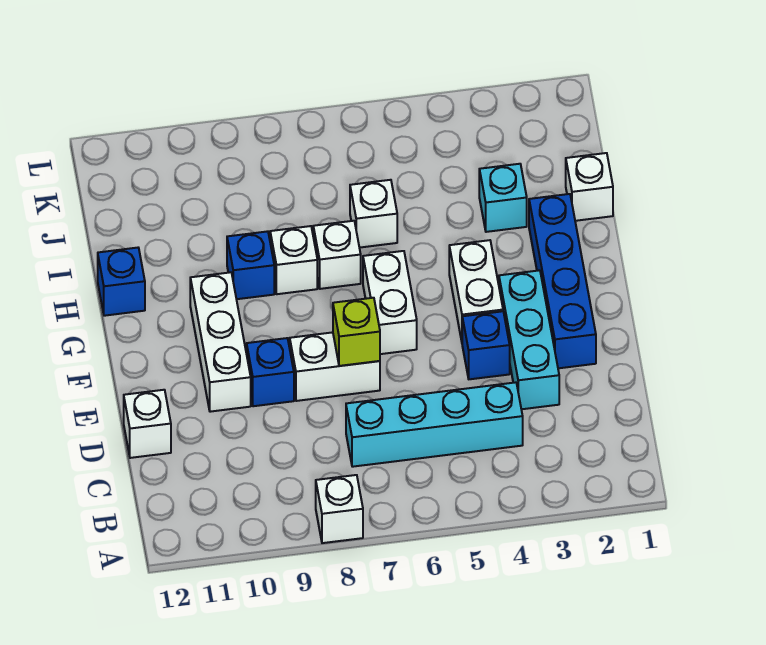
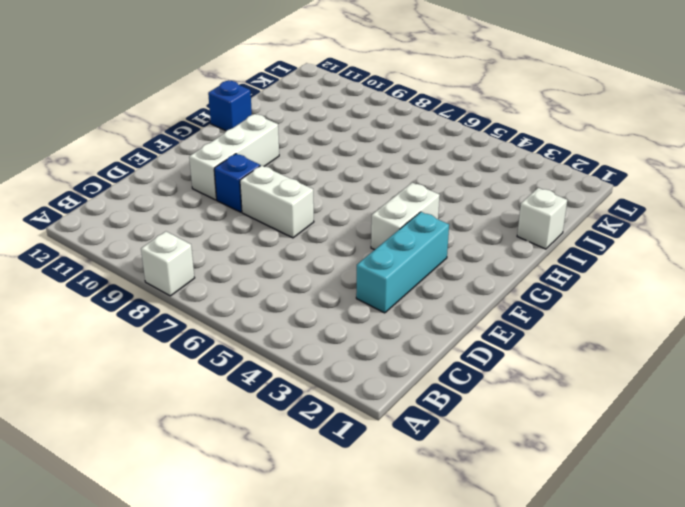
none -> cyan 1x4 brick [346,382,523,467]
none -> white 1x1 brick [124,390,171,458]
none -> blue 1x4 brick [529,194,596,368]

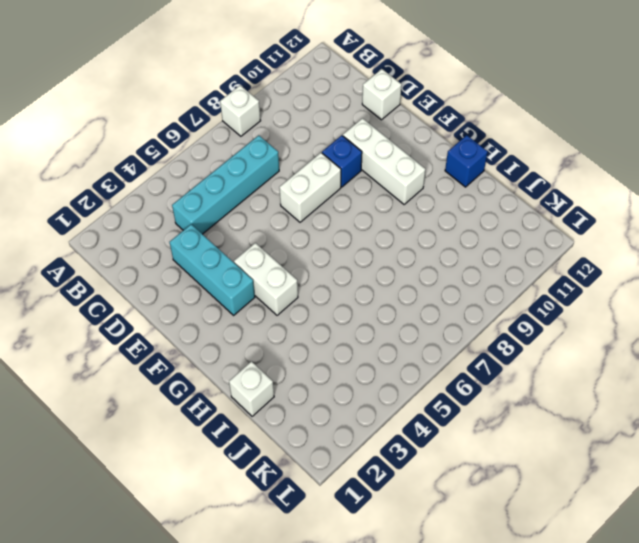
none -> blue 1x4 brick [529,194,596,368]
none -> blue 1x1 brick [462,311,510,379]
none -> white 1x2 brick [363,251,417,354]

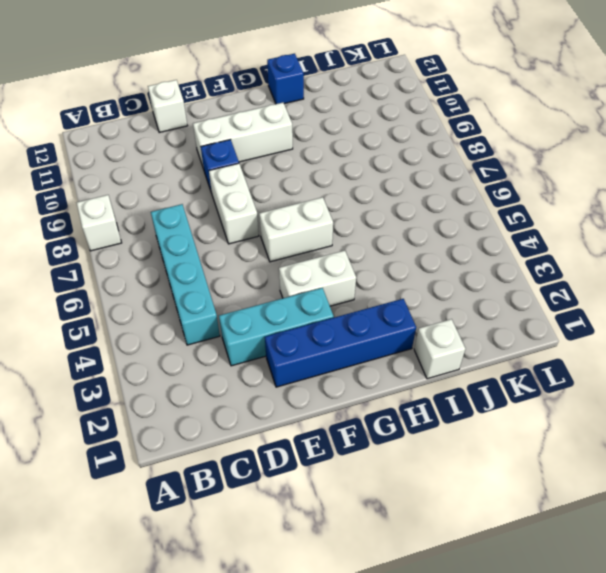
none -> blue 1x1 brick [462,311,510,379]
none -> white 1x1 brick [313,221,361,289]
none -> white 1x1 brick [270,226,317,294]

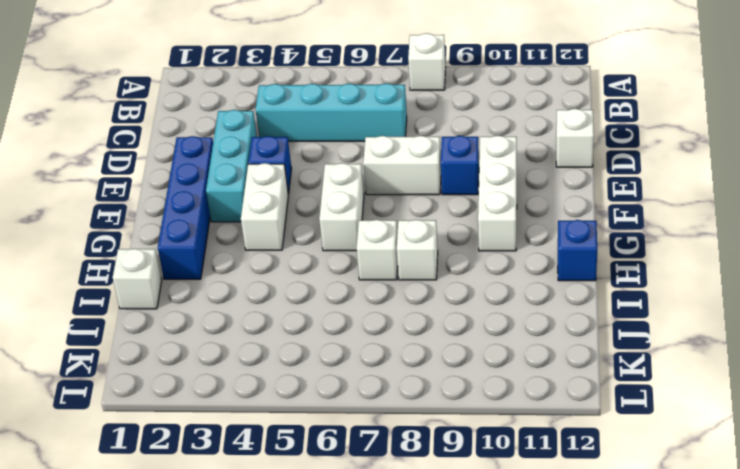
none -> blue 1x1 brick [227,231,274,299]
none -> cyan 1x1 brick [479,164,527,232]
none -> white 1x1 brick [350,180,397,248]

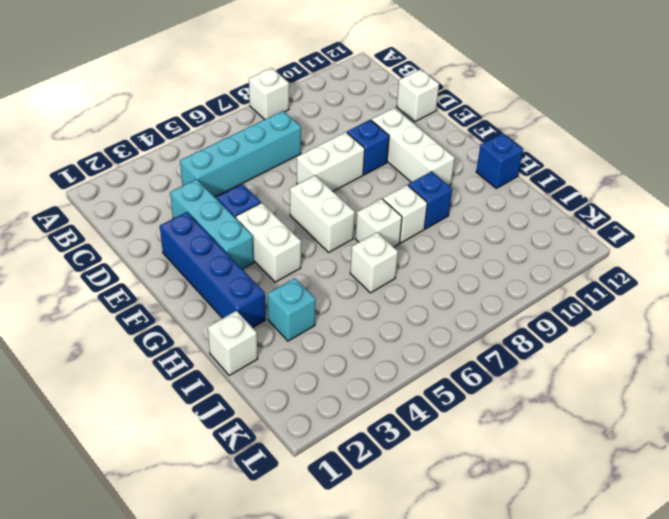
none -> lime 1x1 brick [333,298,380,366]

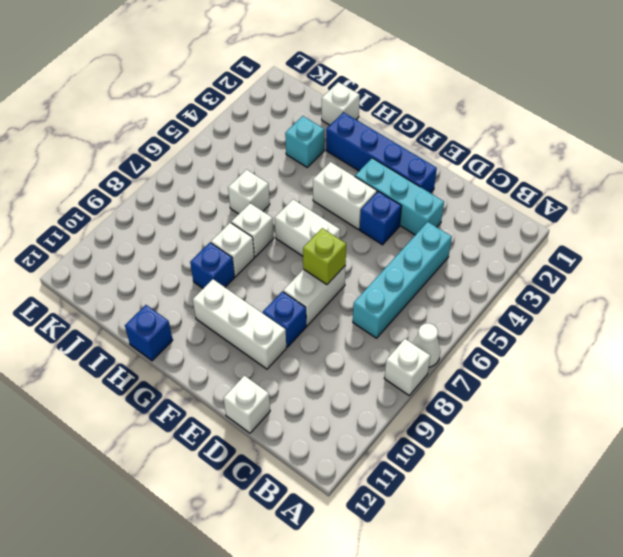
white 1x1 cone [413,323,440,367] -> none

